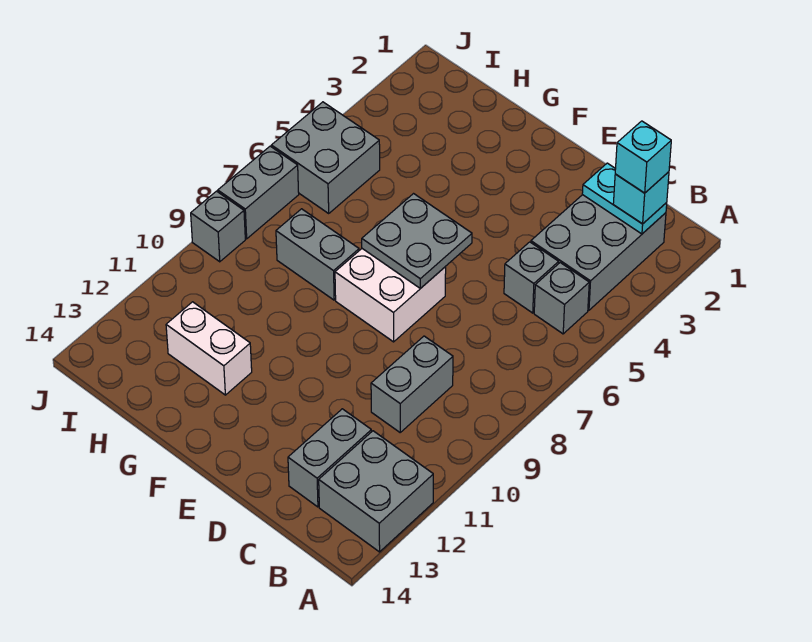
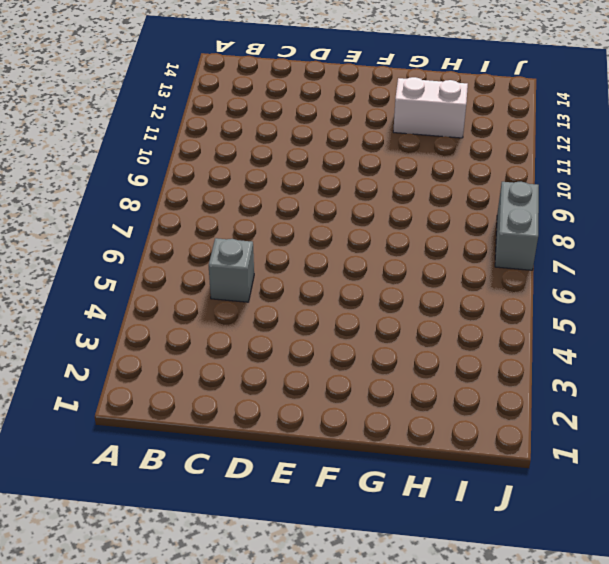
none -> grey 2x2 brick [319,431,433,552]
none -> grey 2x3 brick [531,195,666,310]
none -> grey 1x1 brick [534,263,589,334]

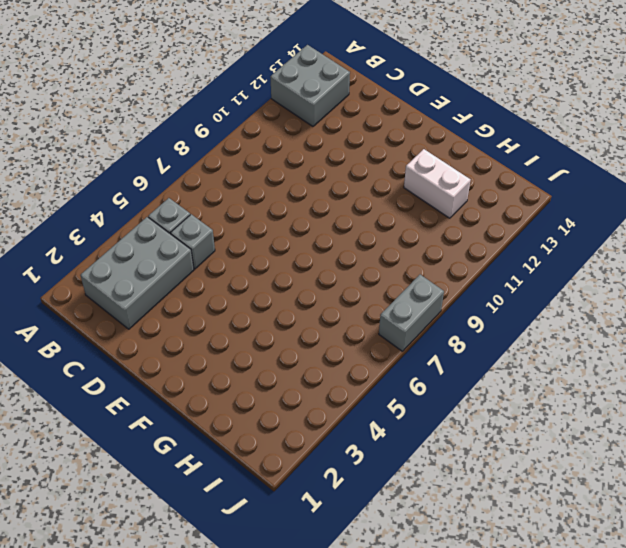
none -> grey 1x2 brick [371,336,453,432]
none -> grey 1x2 brick [288,409,372,507]
none -> white 2x2 brick [335,249,446,342]

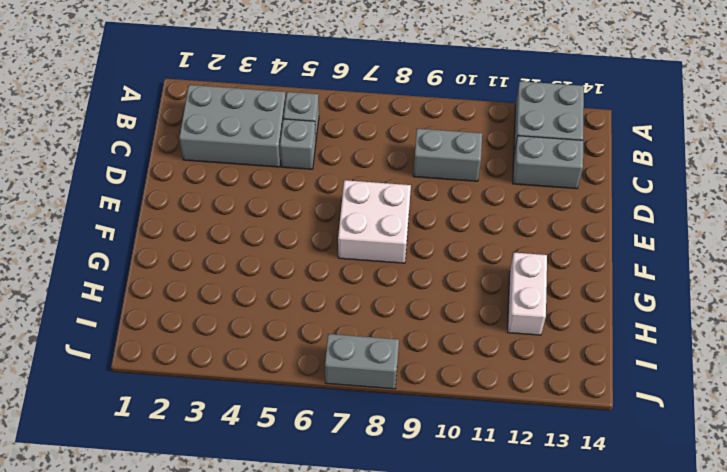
none -> grey 1x2 brick [276,209,359,300]
none -> grey 2x2 brick [271,102,380,213]
none -> grey 1x1 brick [191,191,245,262]

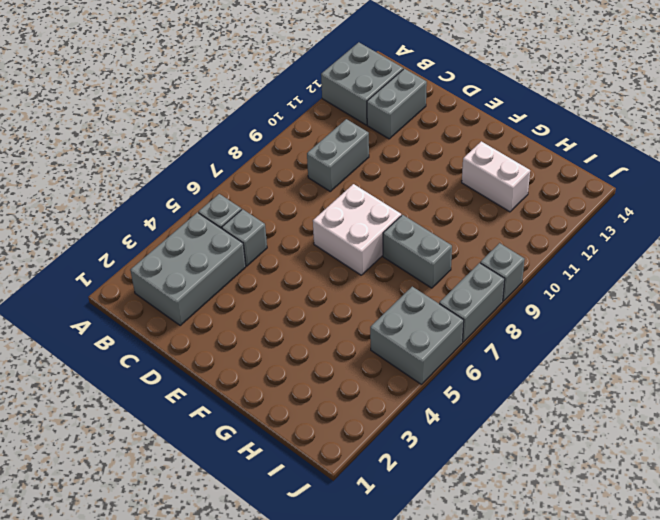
none -> cyan 1x2 plate [582,163,667,234]
none -> grey 2x2 plate [362,194,472,288]
none -> cyan 1x1 brick [613,172,669,224]

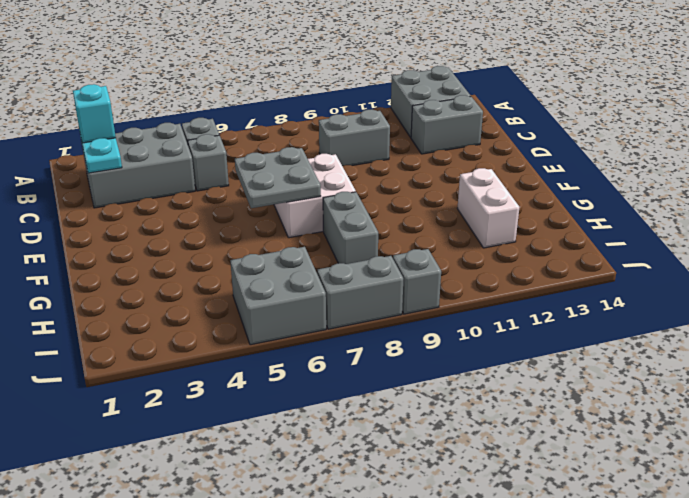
none -> cyan 1x1 brick [615,121,671,193]

